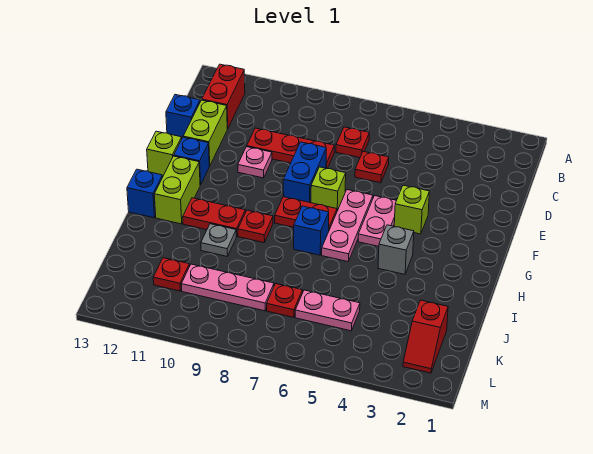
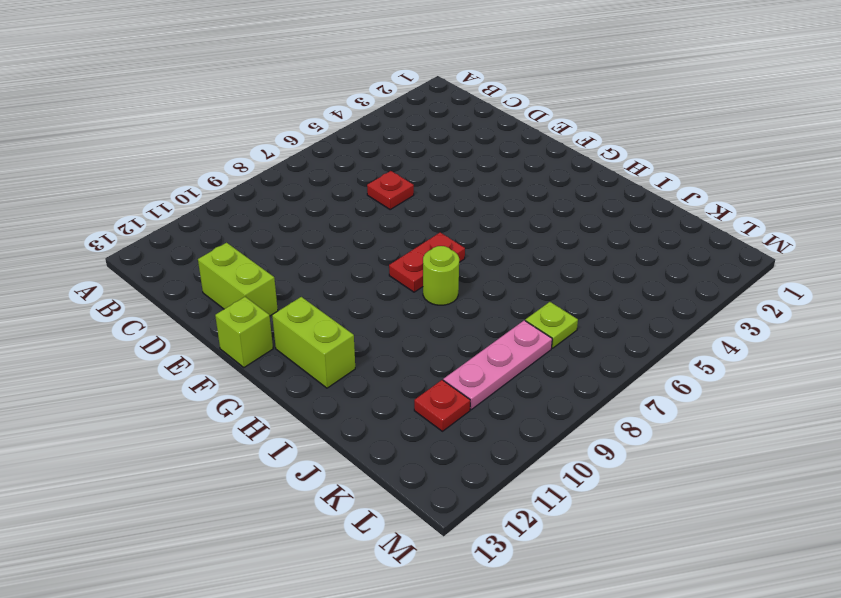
lime 1x1 round brick [423,246,459,305] -> none
lime 1x1 plate [525,302,578,348] -> red 1x1 plate [267,284,303,318]
none -> red 1x2 brick [202,64,245,129]
none -> red 1x1 plate [336,127,369,158]
none -> red 1x3 plate [247,128,334,169]

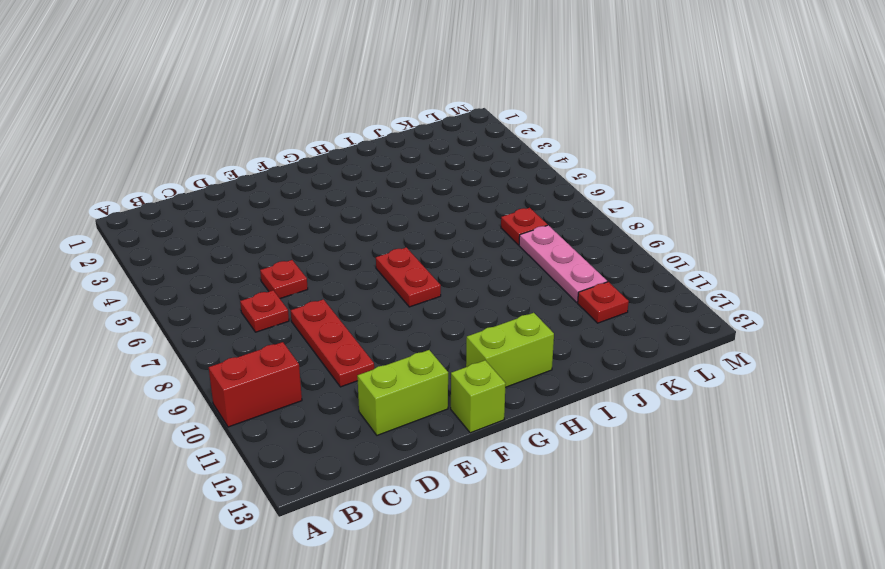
red 1x2 brick [209,342,302,427] -> red 1x2 brick moved to [202,64,245,129]
none -> blue 1x1 brick [166,95,200,138]
none -> blue 1x2 brick [283,142,326,203]
none -> pink 1x1 plate [238,147,272,178]

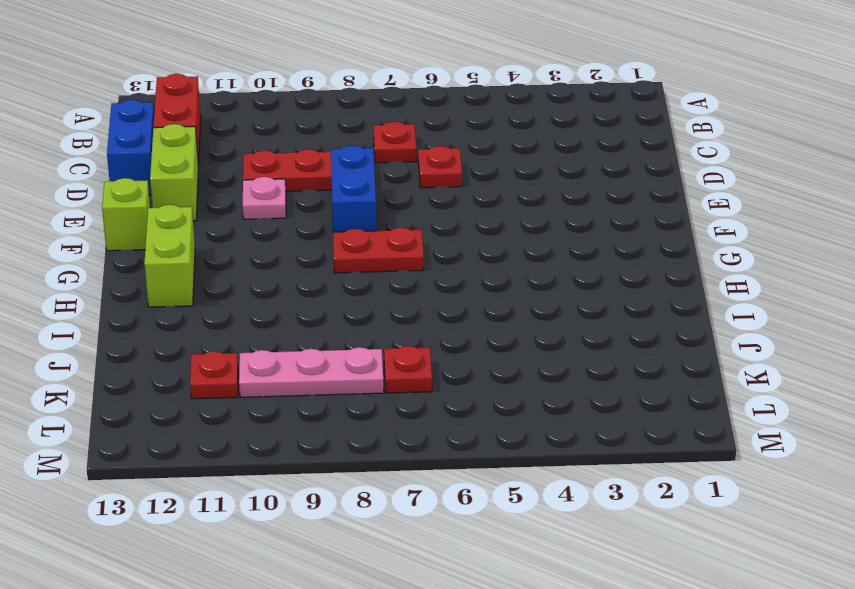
blue 1x2 brick [107,100,154,195] -> blue 1x1 brick [166,95,200,138]
none -> lime 1x1 brick [394,185,429,234]
none -> pink 1x2 plate [358,196,396,246]
none -> pink 1x3 plate [322,190,373,262]

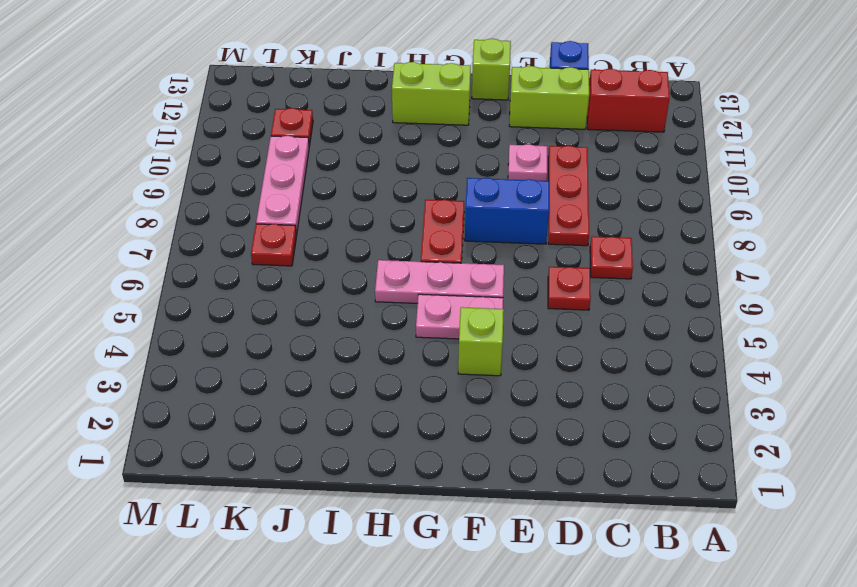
none -> lime 1x1 brick [311,167,346,211]
none -> blue 1x1 brick [174,137,209,185]
none -> grey 1x1 brick [378,225,414,274]

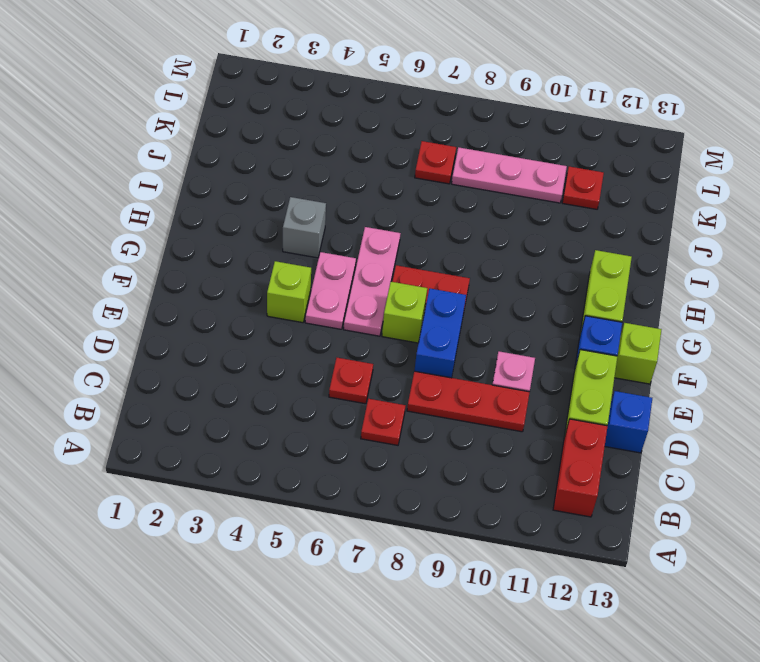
none -> blue 1x1 brick [294,206,329,255]
none -> red 1x1 plate [238,210,273,243]
none -> red 1x2 plate [183,198,245,236]

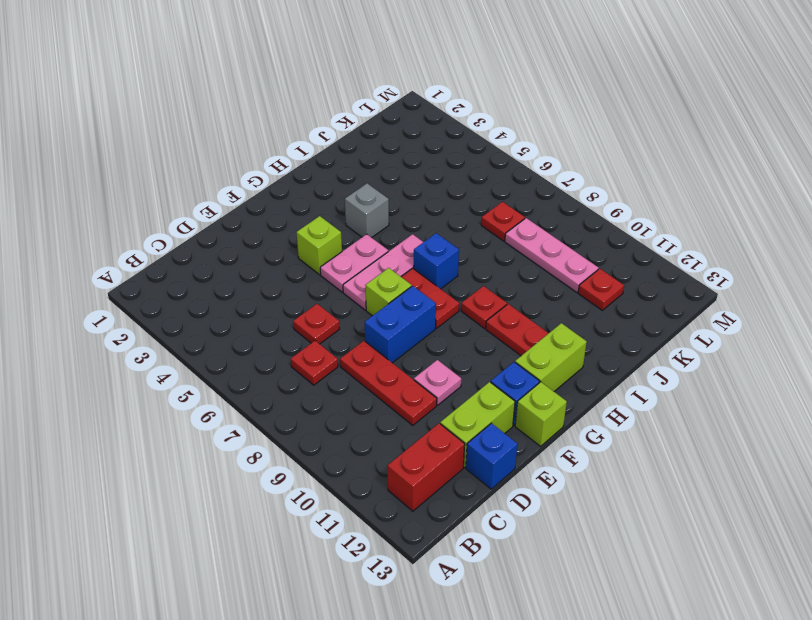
none -> blue 1x1 brick [127,169,163,218]
none -> grey 1x1 plate [201,224,236,256]
none -> red 1x2 slope [403,300,448,373]

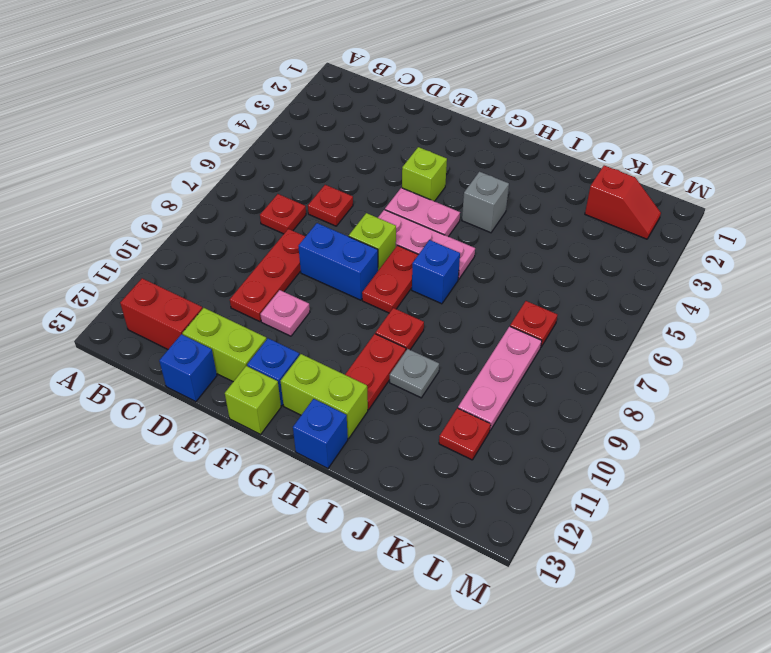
none -> pink 1x2 plate [295,290,360,331]

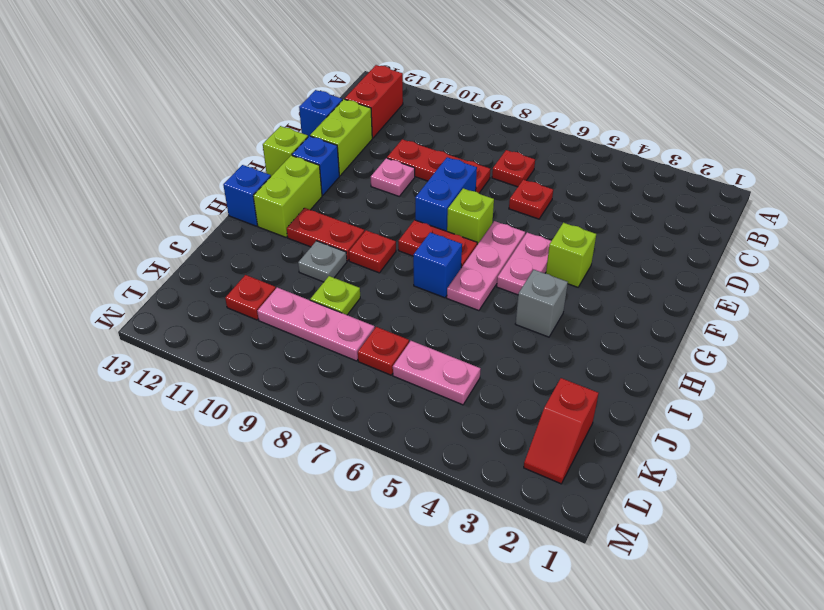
lime 1x1 plate [310,276,360,315] -> none

